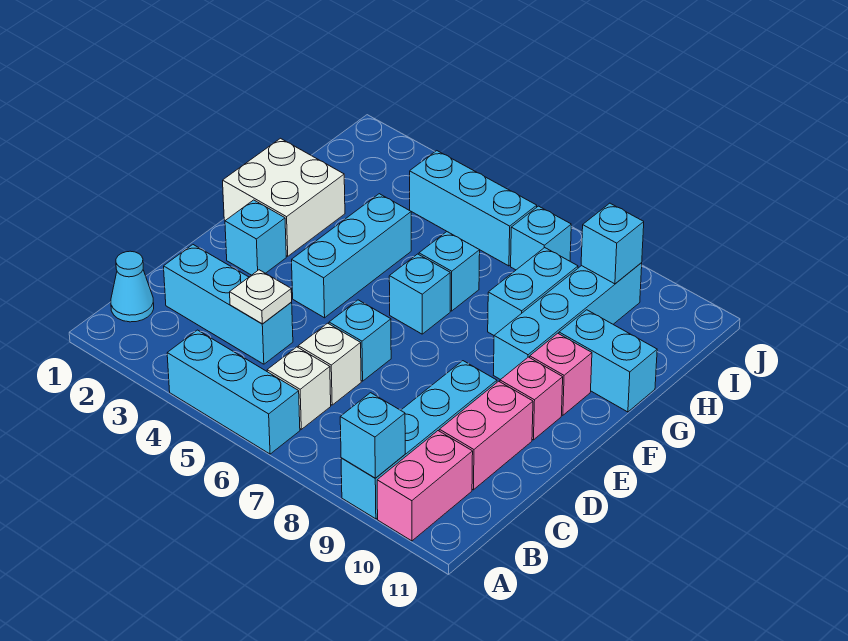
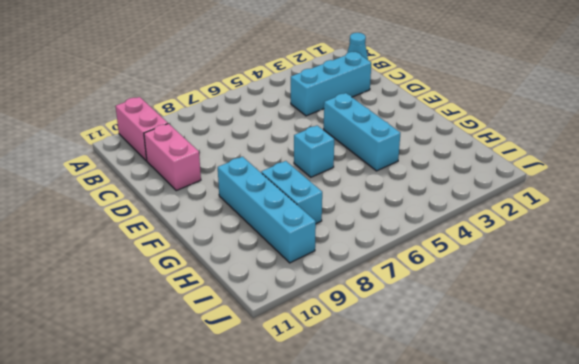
none -> cyan 1x3 brick [167,330,300,454]
none -> cyan 1x4 brick [341,361,497,519]
none -> white 1x1 brick [267,347,331,429]

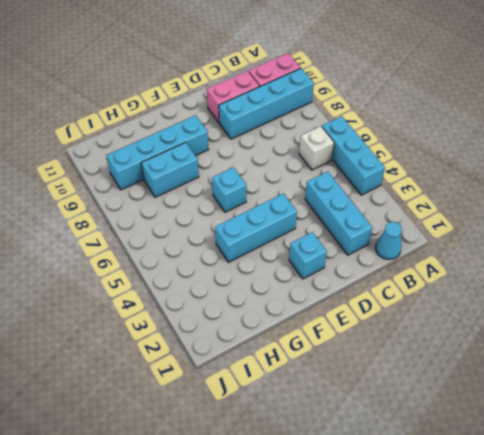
none -> white 1x1 brick [298,323,361,405]
none -> cyan 1x1 brick [329,300,391,381]
none -> pink 1x1 brick [500,357,563,440]

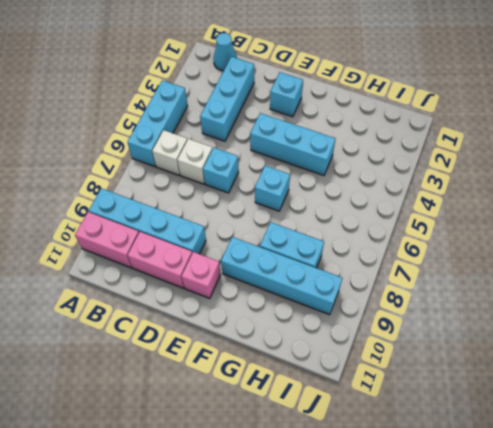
none -> white 2x2 brick [223,138,345,256]
none -> pink 1x1 brick [530,333,592,415]
none -> cyan 1x1 brick [419,232,480,311]

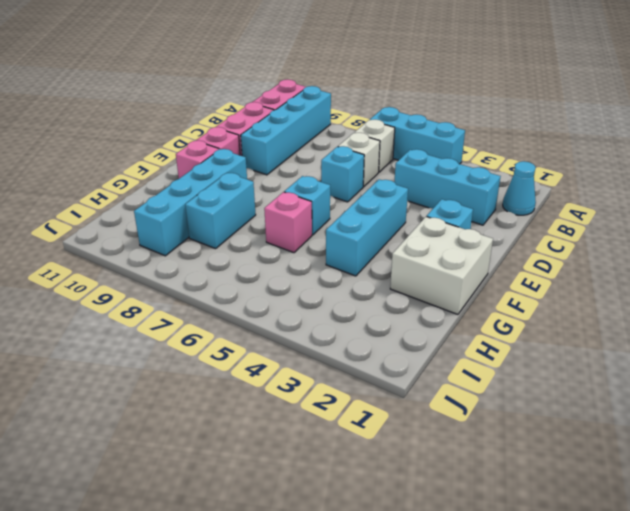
pink 1x1 brick [264,192,312,253] -> cyan 1x1 brick [419,232,480,311]
none -> cyan 1x2 brick [559,310,657,412]
none -> cyan 1x3 brick [410,151,537,266]
none -> cyan 1x1 brick [511,206,571,270]

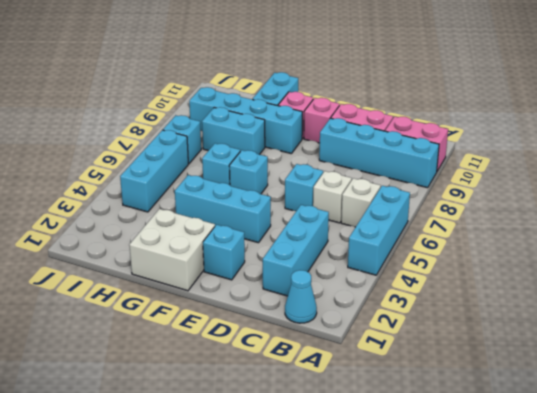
none -> cyan 1x1 brick [340,393,405,478]
none -> white 1x1 plate [230,270,292,324]
none -> cyan 1x1 brick [581,203,644,284]

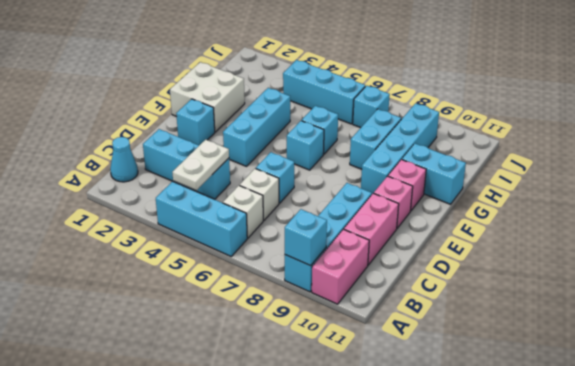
white 1x2 plate [172,140,229,190] -> white 1x1 plate [230,270,292,324]
none -> cyan 1x1 brick [581,203,644,284]

